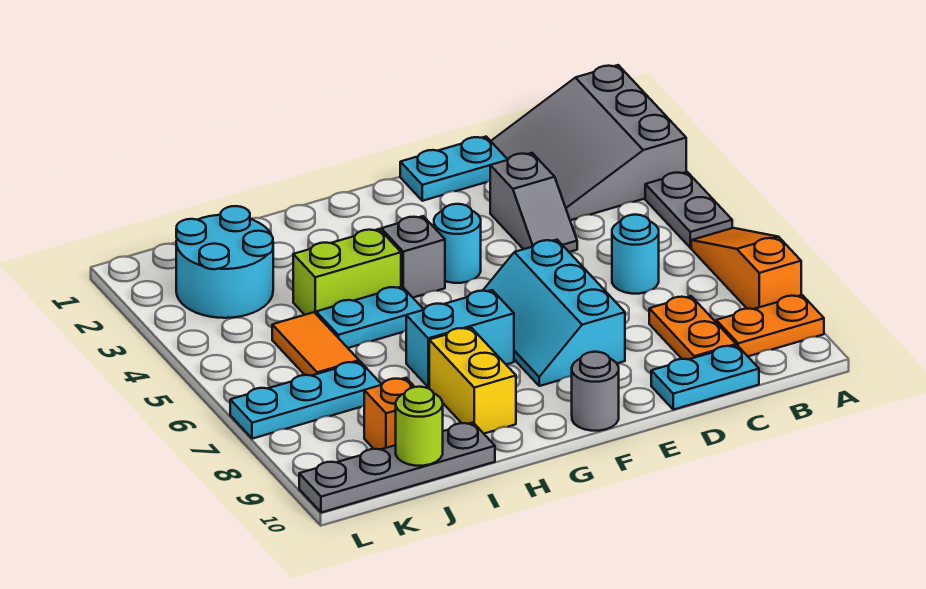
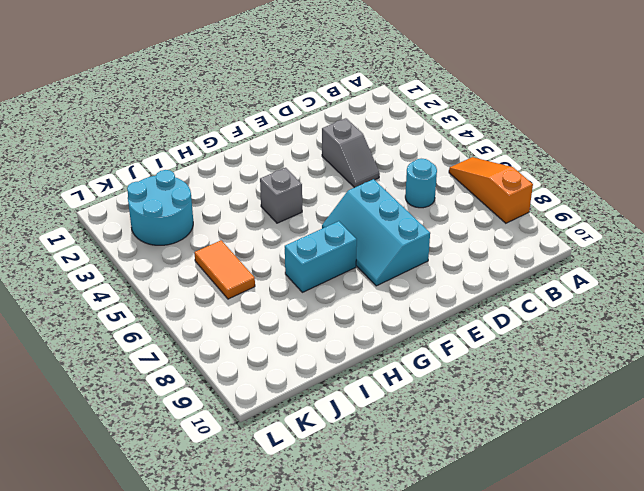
none -> grey 3x3 slope [491,65,686,220]
none -> grey 1x2 plate [645,172,732,248]
none -> orange 1x2 plate [716,295,824,356]

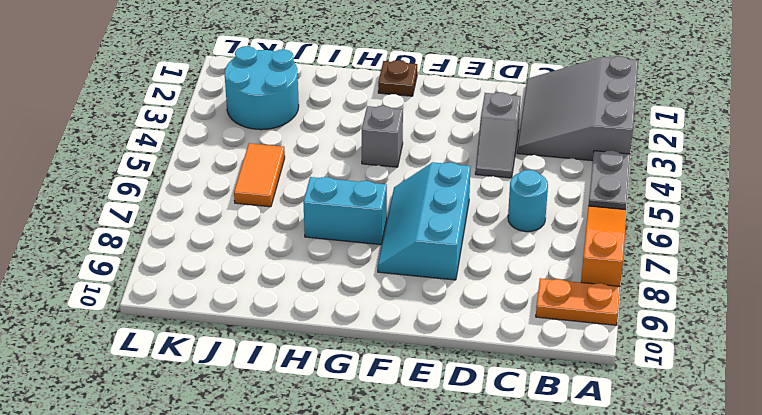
brown 1x1 plate [378,60,417,96] -> none
none -> orange 1x2 plate [649,296,736,359]
none -> cyan 1x2 plate [651,345,759,410]
none -> cyan 1x2 plate [400,137,508,201]

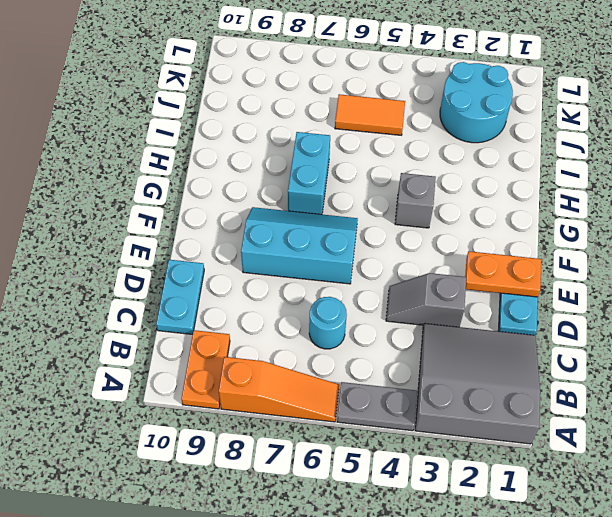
orange 1x2 plate [465,251,541,297] -> orange 1x2 plate moved to [649,296,736,359]
none -> cyan 1x1 round brick [434,204,481,283]
none -> grey 1x1 round brick [572,352,619,431]
none -> lime 1x2 brick [293,229,401,315]

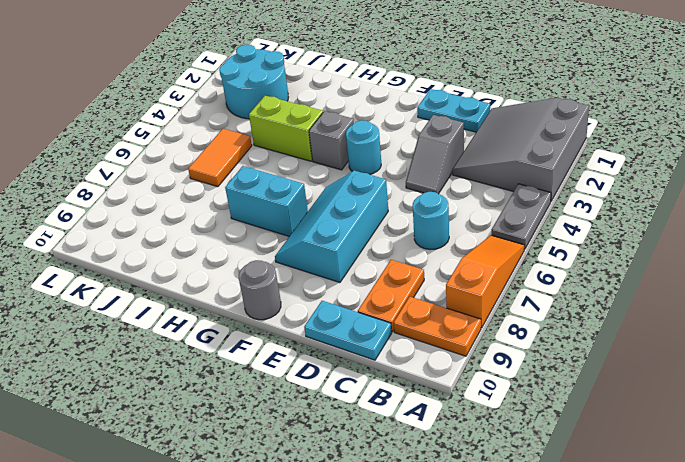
none -> cyan 1x2 plate [316,287,424,348]
none -> yellow 1x2 brick [429,328,516,434]
none -> grey 1x4 plate [299,423,495,513]

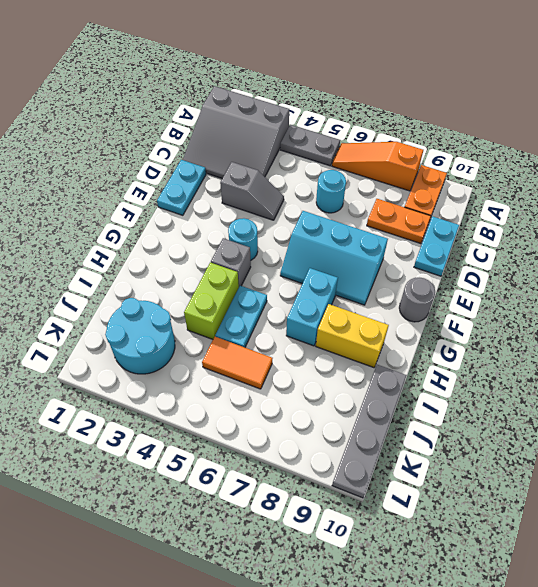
none -> cyan 1x3 plate [230,362,382,439]
none -> orange 1x1 brick [364,378,414,449]
none -> lime 1x1 round brick [396,387,443,466]

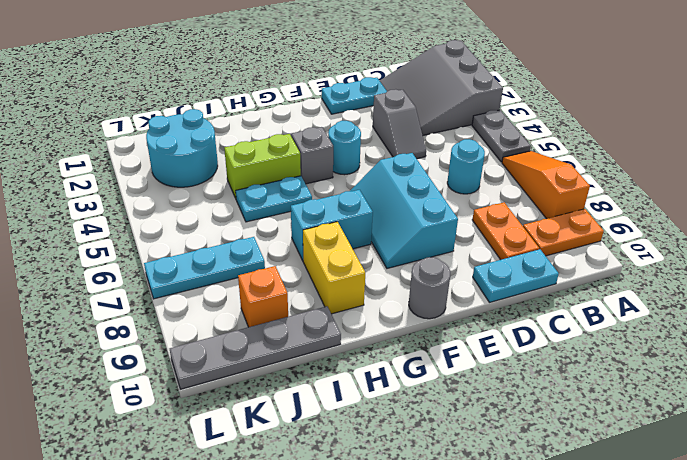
none -> orange 1x2 tile [272,312,359,376]
none -> lime 1x1 round brick [396,387,443,466]

